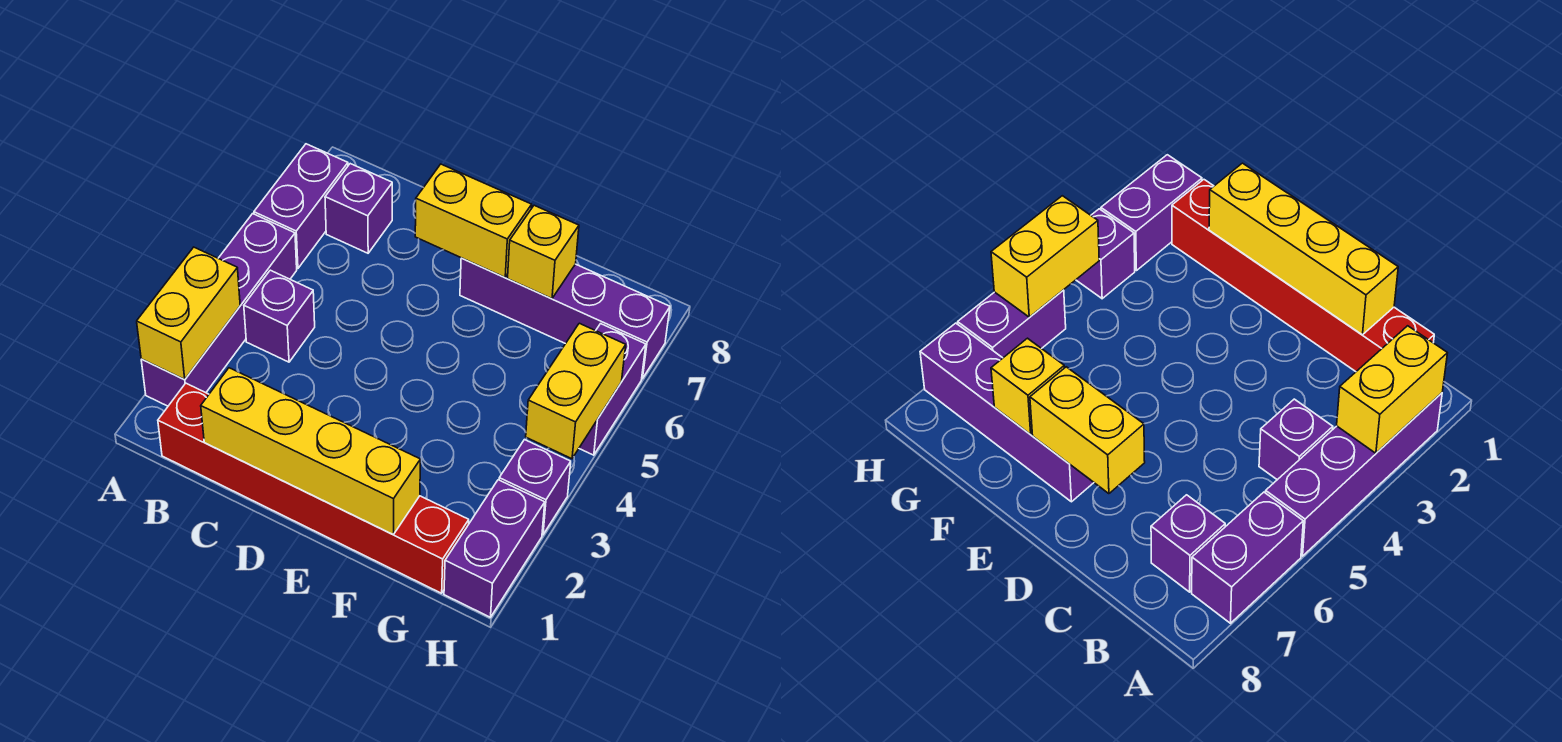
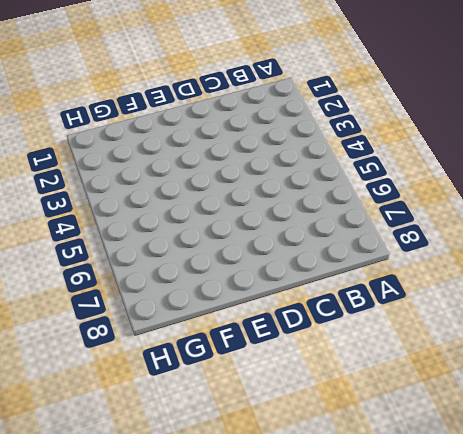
none -> purple 1x4 brick [141,214,297,406]
none -> purple 1x2 brick [254,144,348,268]
none -> red 1x6 brick [158,383,469,593]

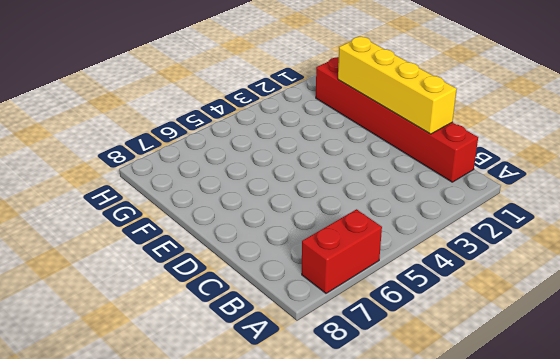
red 1x2 brick [302,209,382,293] -> purple 1x2 brick [254,144,348,268]
none -> purple 1x4 brick [141,214,297,406]
none -> purple 1x1 brick [244,270,315,362]
none -> purple 1x1 brick [325,164,392,253]

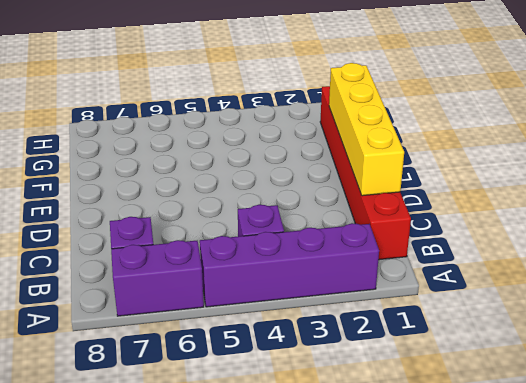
none -> purple 1x4 brick [460,258,670,379]
none -> purple 1x2 brick [444,480,545,617]
none -> purple 1x1 brick [499,440,571,535]

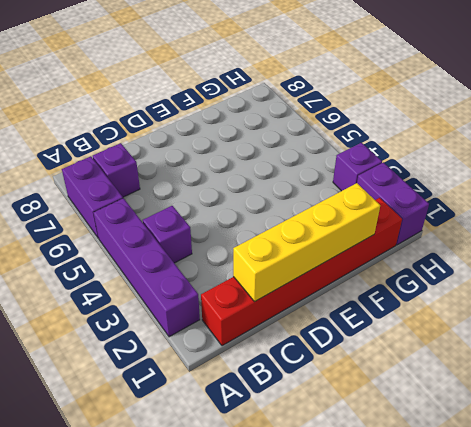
none -> purple 1x4 brick [460,258,670,379]
none -> purple 1x2 brick [579,324,646,455]
none -> yellow 1x2 brick [137,247,240,380]

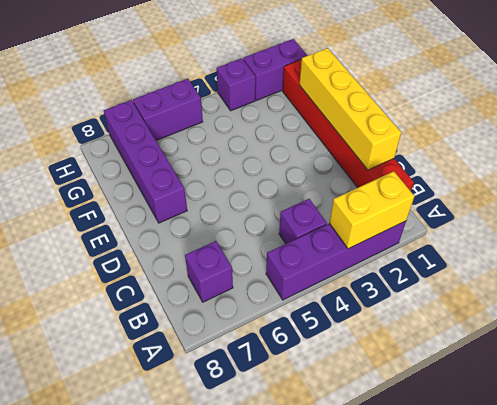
none -> purple 1x2 brick [254,144,348,268]
none -> yellow 1x2 brick [415,164,532,277]
none -> yellow 1x1 brick [508,205,579,299]

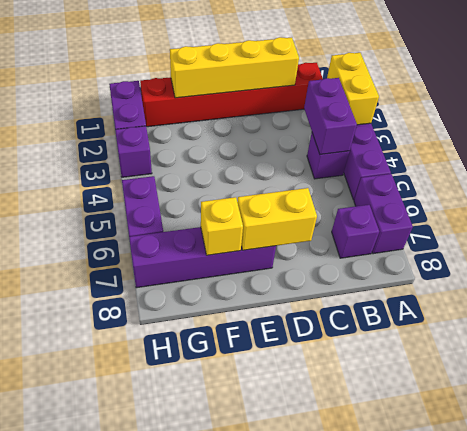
purple 1x2 brick [304,78,357,154] -> none
none -> yellow 1x2 brick [526,323,626,459]

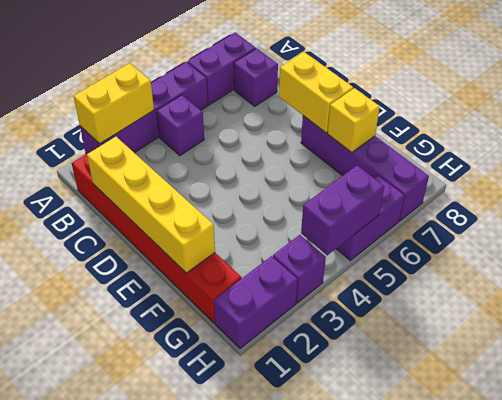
purple 1x2 brick [301,165,384,255] -> yellow 1x2 brick [526,323,626,459]

